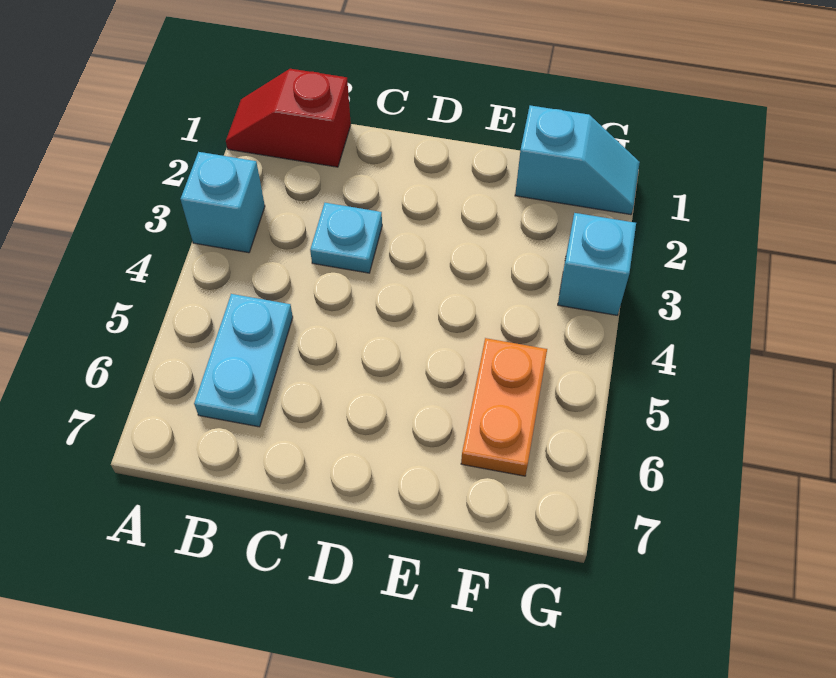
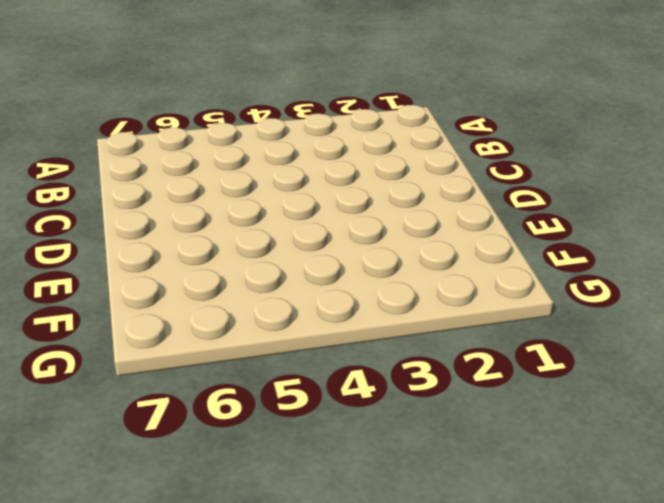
none -> red 1x2 slope [226,69,351,167]
none -> cyan 1x1 brick [181,152,265,253]

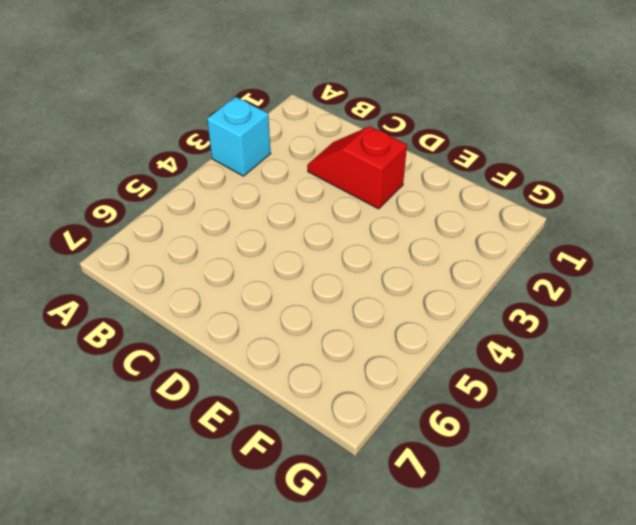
red 1x2 slope [308,126,407,209] -> red 1x2 slope moved to [226,69,351,167]
none -> cyan 1x2 plate [194,294,293,427]
none -> cyan 1x1 plate [310,203,382,273]

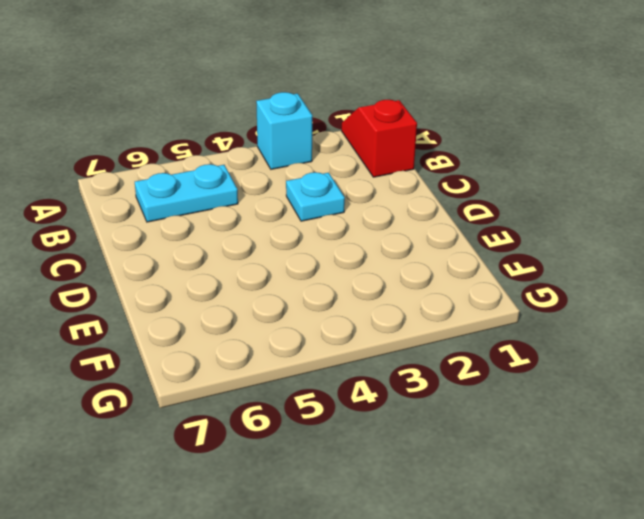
none -> cyan 1x2 slope [515,105,640,215]
none -> orange 1x2 plate [461,338,547,476]

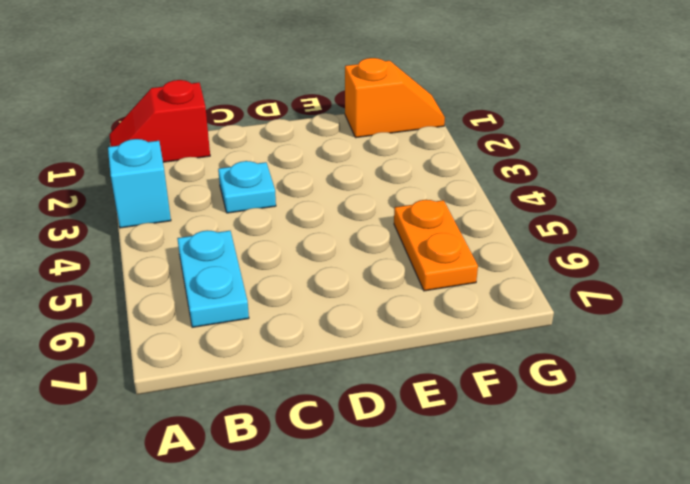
orange 1x2 slope [345,58,445,138] -> cyan 1x2 slope [515,105,640,215]
none -> cyan 1x1 brick [558,213,636,315]

